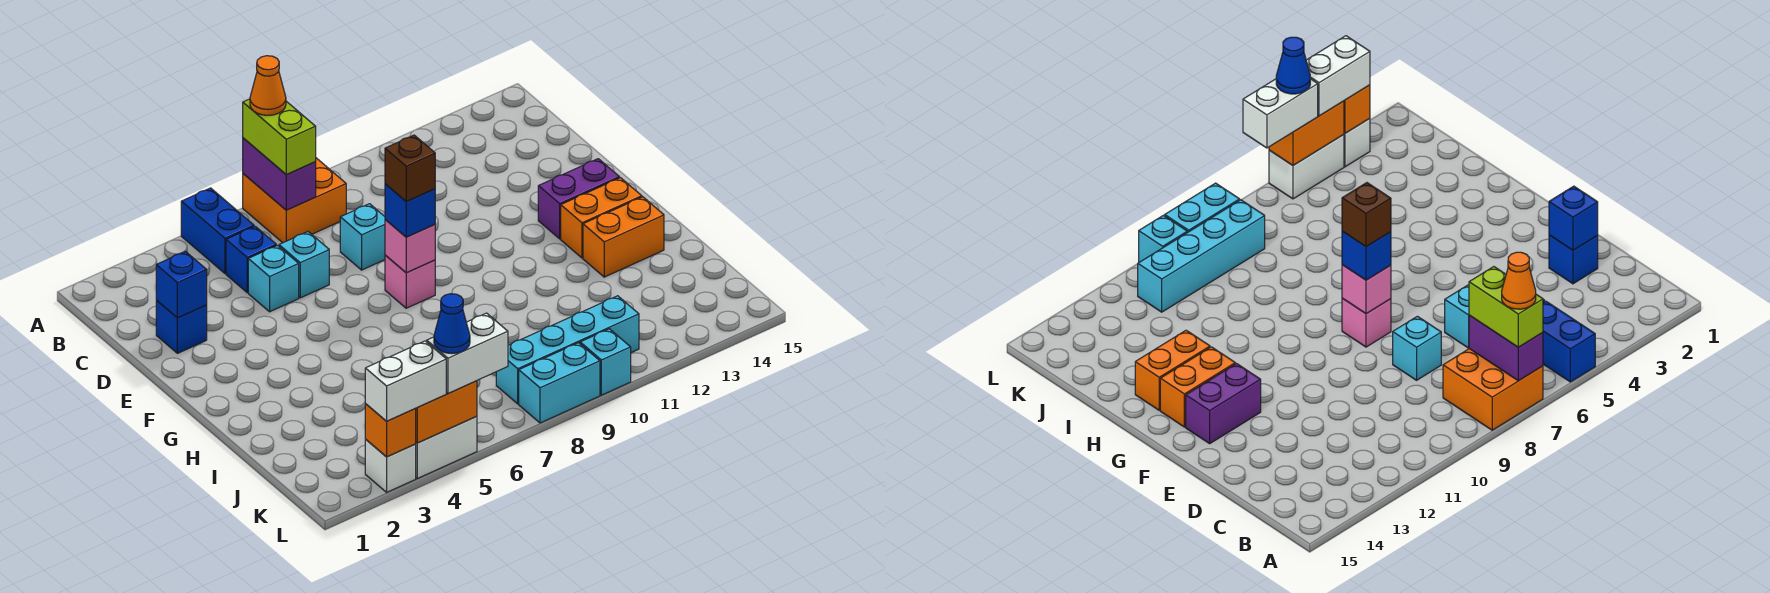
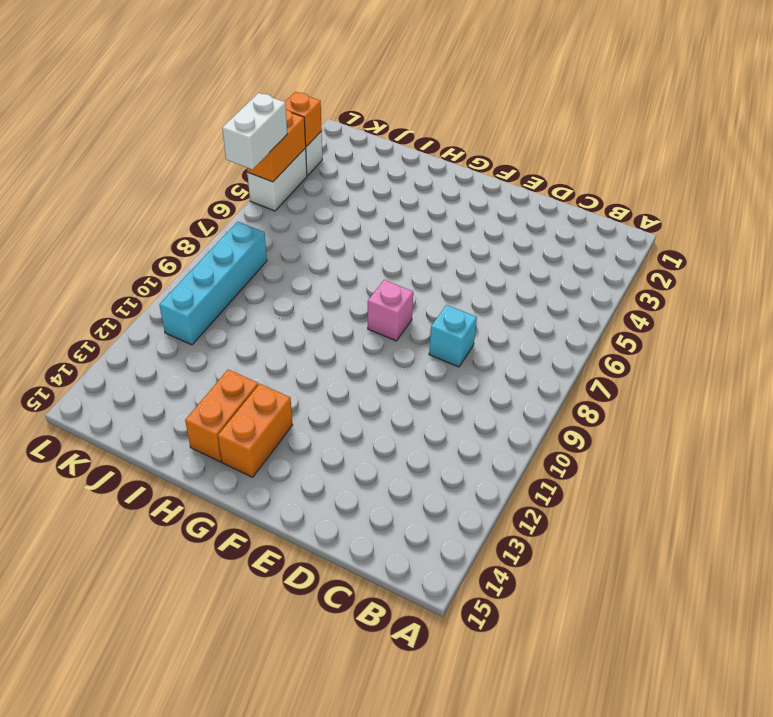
none -> blue 1x2 brick [181,188,254,273]
none -> orange 2x2 brick [243,158,346,243]
none -> blue 1x1 brick [226,226,276,293]

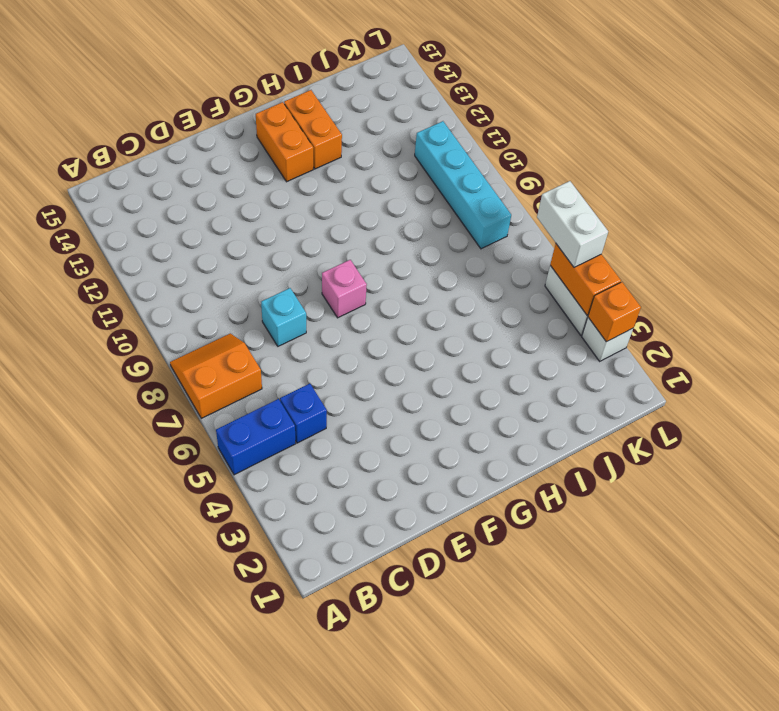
orange 2x2 slope [170,333,262,418] -> orange 2x2 brick [243,158,346,243]
none -> blue 1x1 brick [156,300,207,353]
none -> cyan 1x1 brick [248,245,299,312]
none -> cyan 1x1 brick [279,232,329,298]

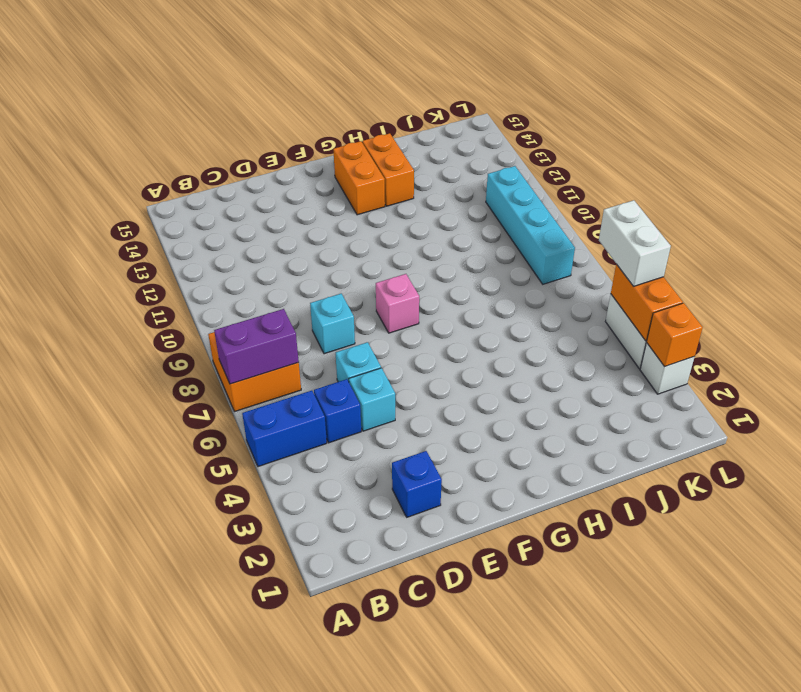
none -> purple 1x2 brick [538,159,620,239]
none -> cyan 1x2 brick [519,343,600,423]
none -> cyan 1x1 brick [580,329,631,395]

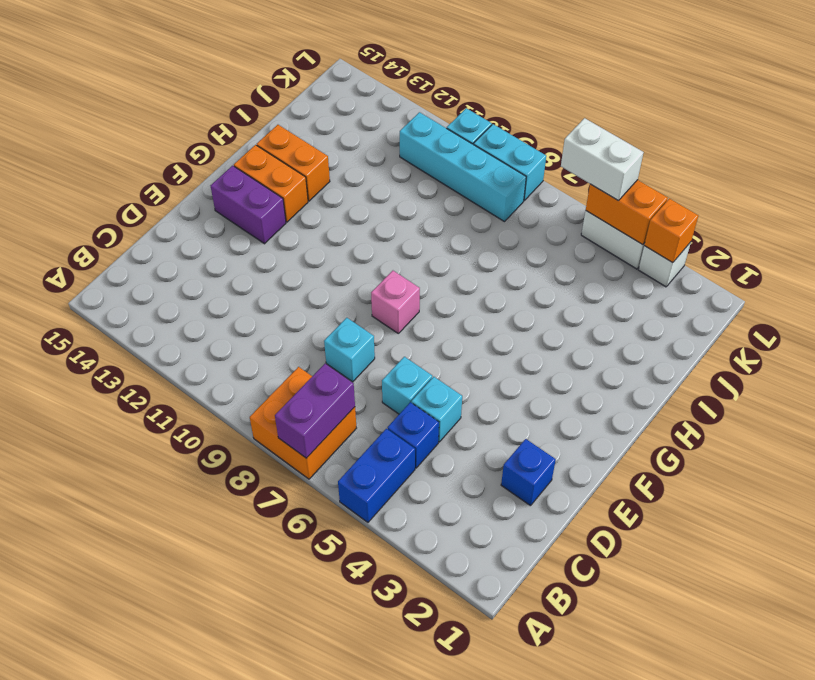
none -> blue 1x1 brick [156,251,207,318]
none -> pink 1x1 brick [385,220,435,273]
none -> lime 1x2 brick [243,99,316,175]

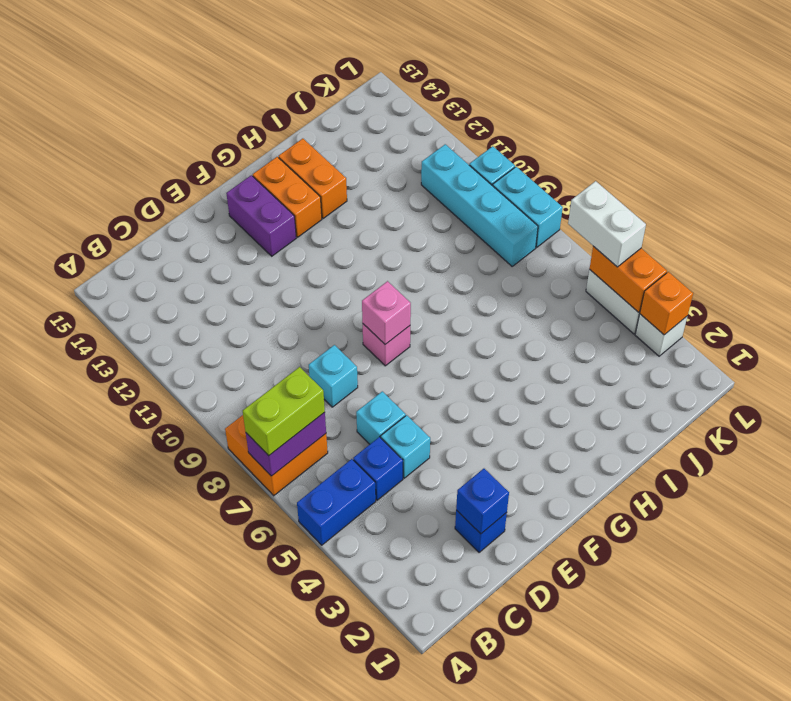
none -> blue 1x1 brick [385,184,435,237]
none -> white 1x2 brick [365,341,446,421]
none -> orange 1x1 cone [250,56,286,115]

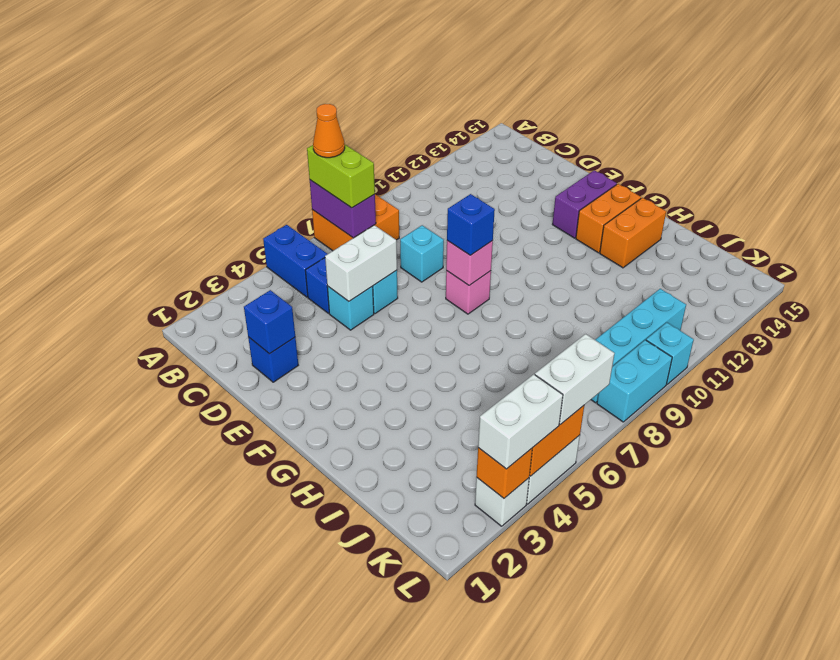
white 1x2 brick [325,225,397,301] -> none
none -> brown 1x1 brick [385,135,435,202]
none -> blue 1x1 cone [434,294,470,354]

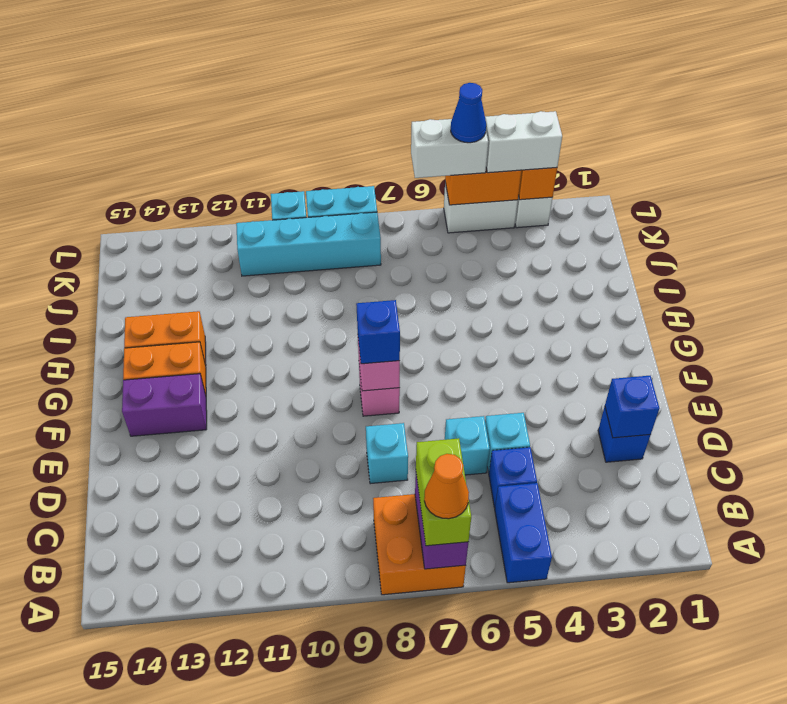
none -> brown 1x1 brick [385,135,435,202]

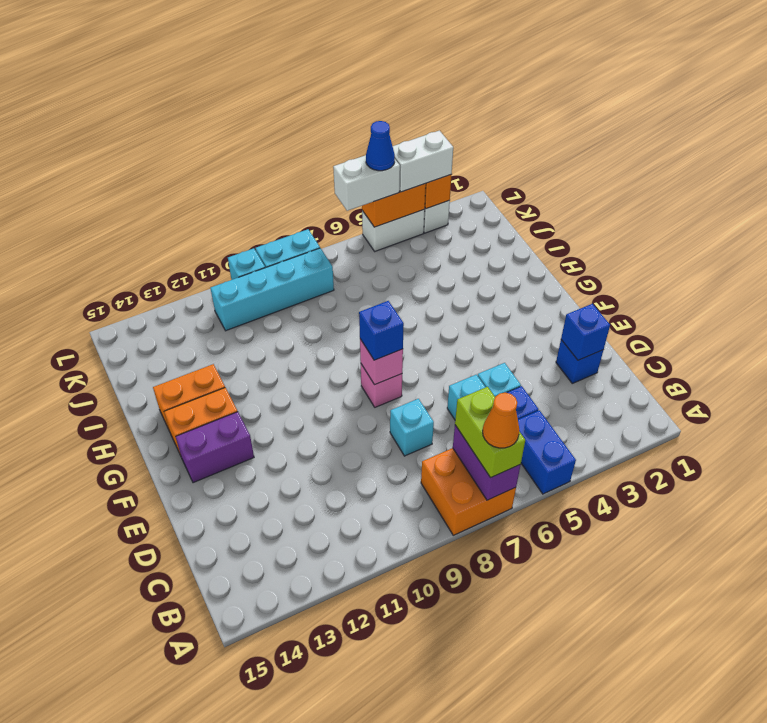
none -> brown 1x1 brick [385,135,435,202]

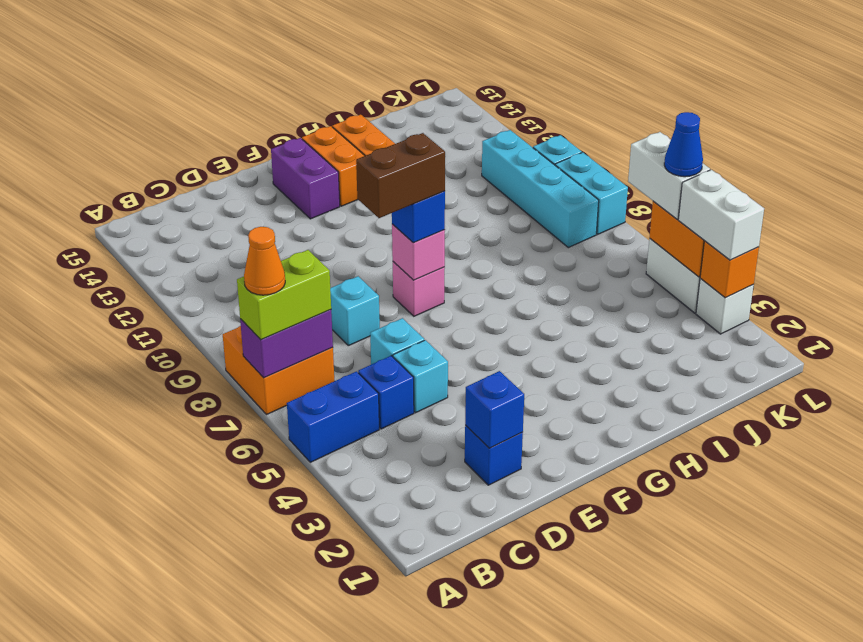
brown 1x2 brick [356,133,445,218] -> brown 1x1 brick [385,135,435,202]

